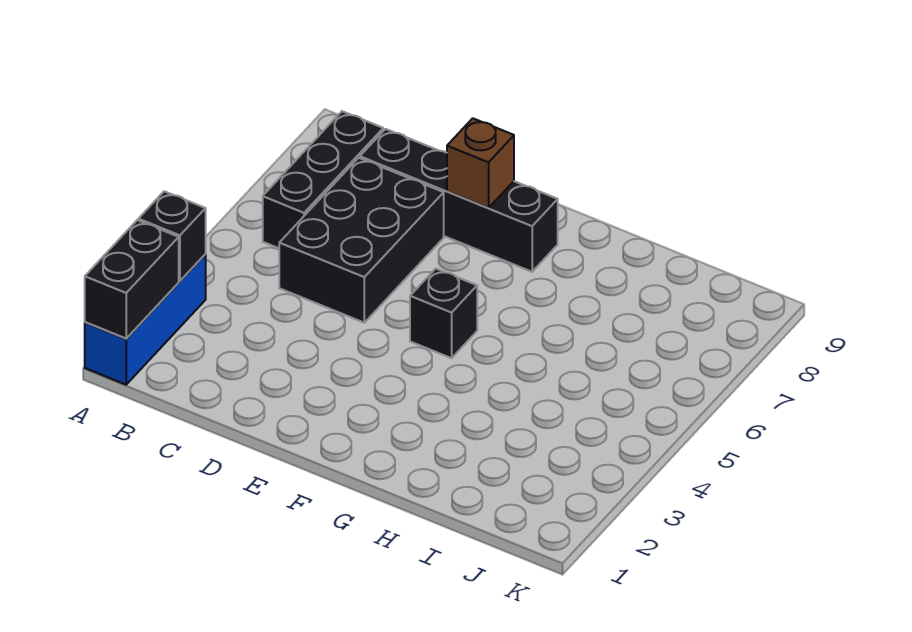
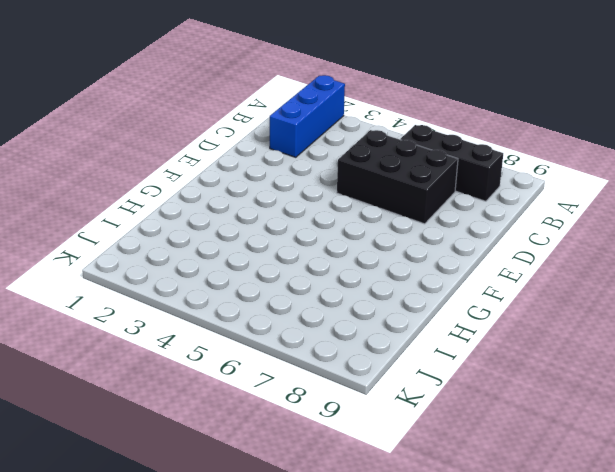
blue 1x3 brick [270,75,345,157] -> blue 1x3 brick turned to [85,255,206,385]
none -> black 1x4 brick [360,129,558,272]
none -> black 1x1 brick [410,269,477,358]

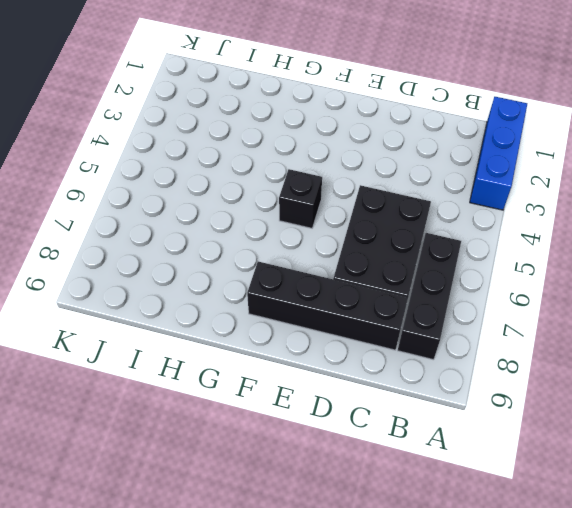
none -> black 1x2 brick [85,220,179,339]
none -> black 1x1 brick [138,191,206,281]

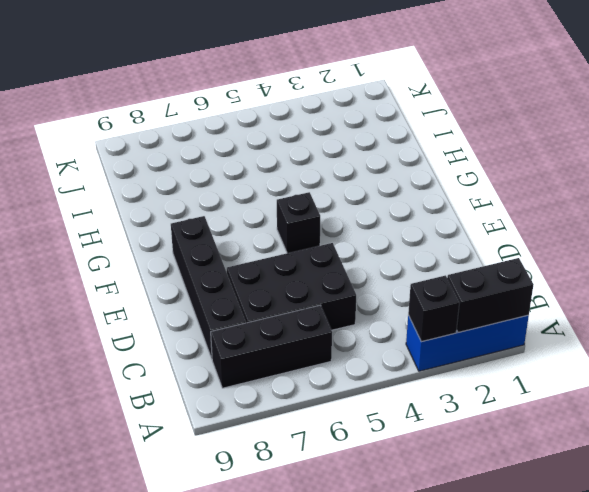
none -> brown 1x1 brick [447,118,514,208]

